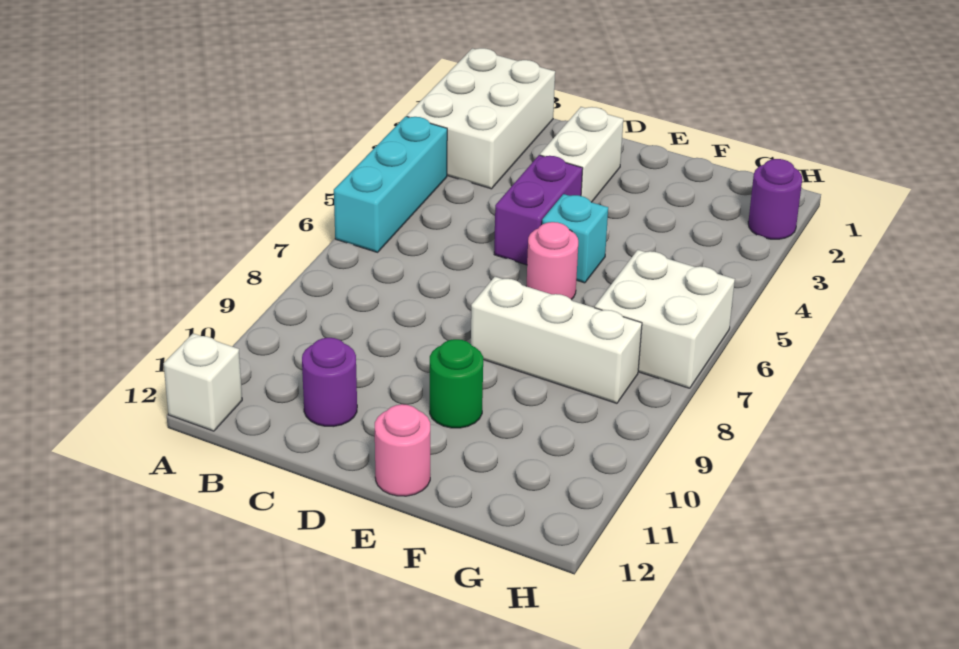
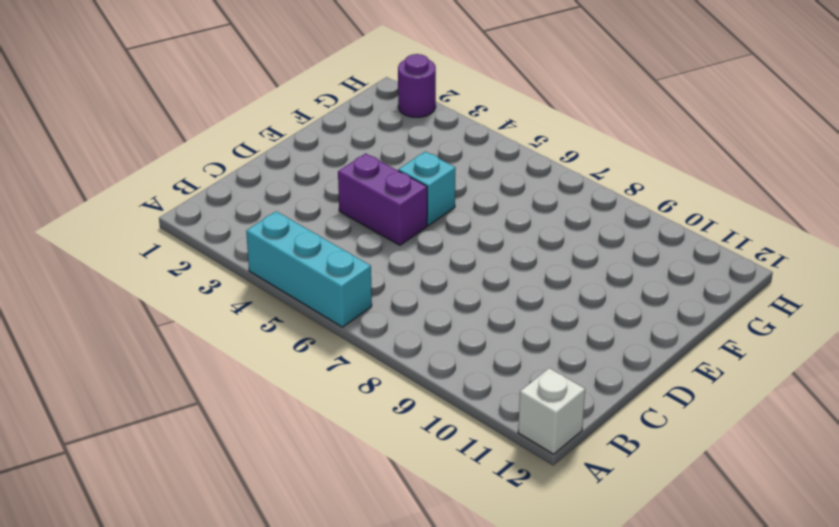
none -> white 2x3 brick [407,48,555,189]
none -> purple 1x1 round brick [302,338,357,427]
none -> white 1x2 brick [540,107,623,202]

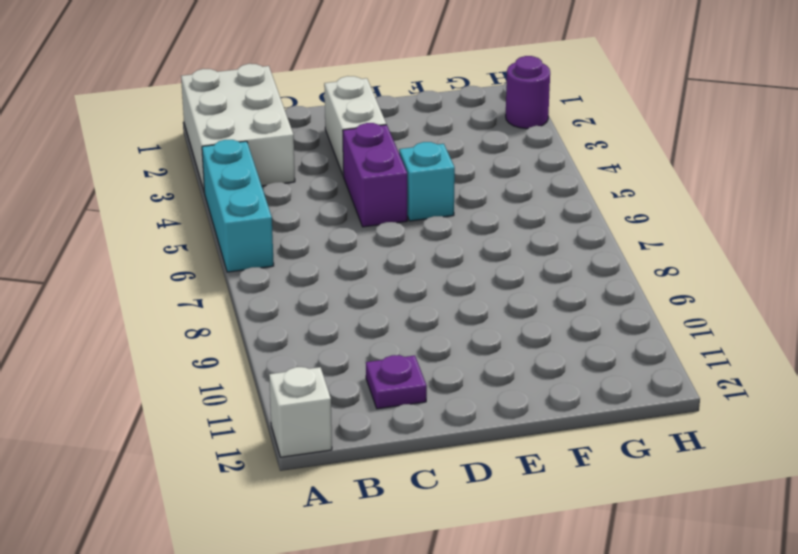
purple 1x1 plate [366,355,427,409] -> purple 1x1 round brick [302,338,357,427]
none -> pink 1x1 round brick [527,222,578,300]
none -> white 1x3 brick [471,277,642,403]
none -> green 1x1 round brick [430,339,483,428]

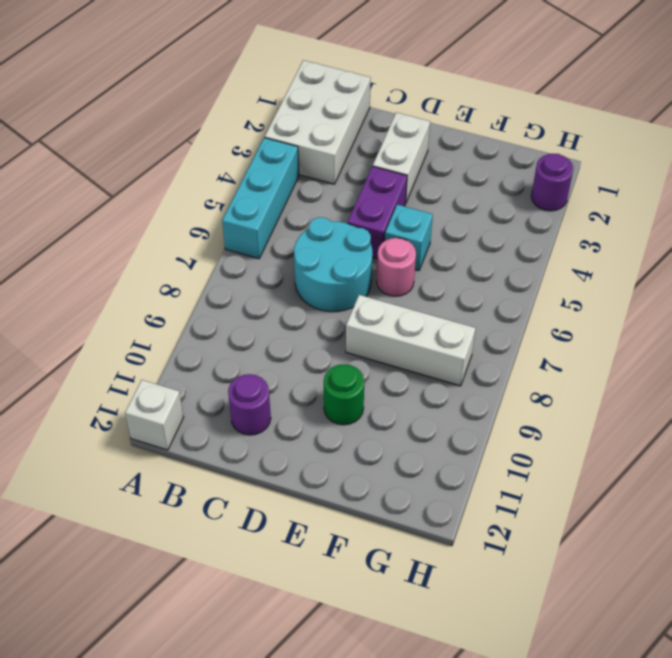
cyan 2x2 round brick [294,217,372,312] -> none
none -> pink 1x1 round brick [375,404,430,496]
none -> white 2x2 brick [595,250,735,388]

